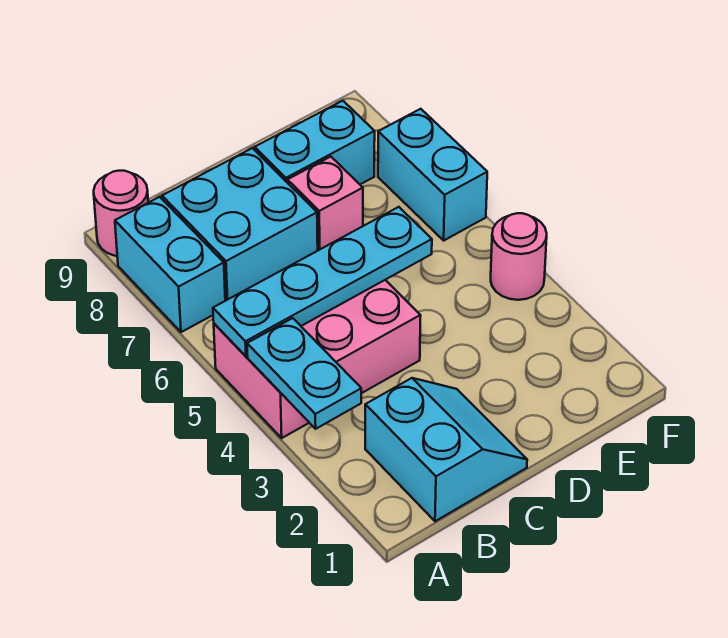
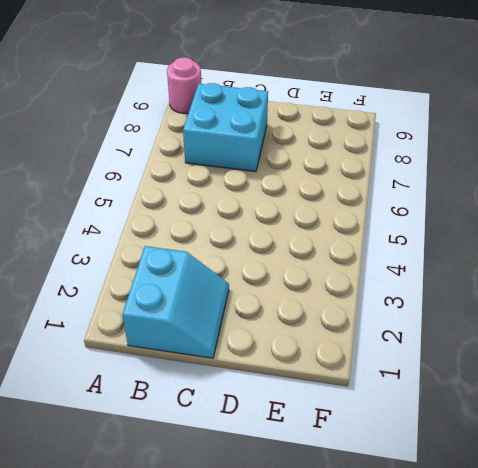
none -> pink 2x3 brick [214,280,421,438]
none -> cyan 1x2 brick [115,197,225,332]

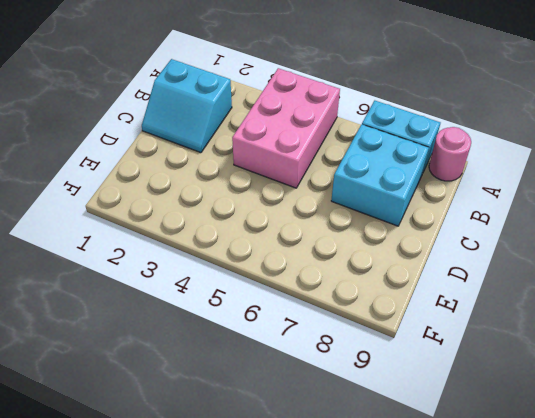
none -> pink 1x1 brick [288,157,363,250]
none -> cyan 1x2 brick [255,101,375,184]

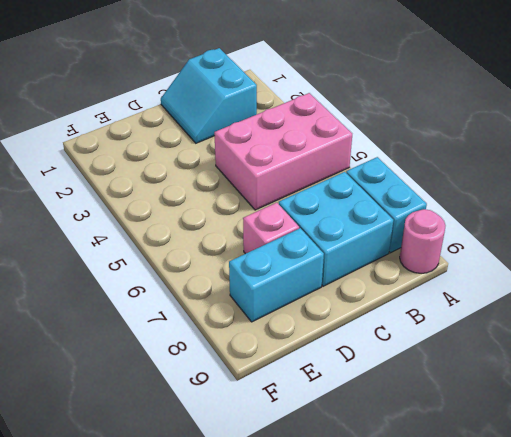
none -> pink 1x1 round brick [491,213,547,300]
none -> cyan 1x2 brick [378,109,487,240]

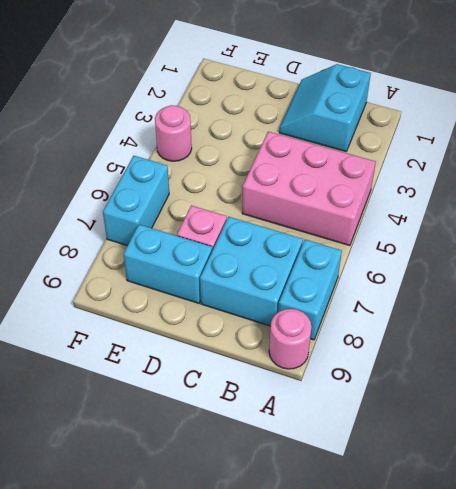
none -> cyan 1x2 plate [247,318,361,429]
none -> cyan 1x4 plate [213,207,432,356]

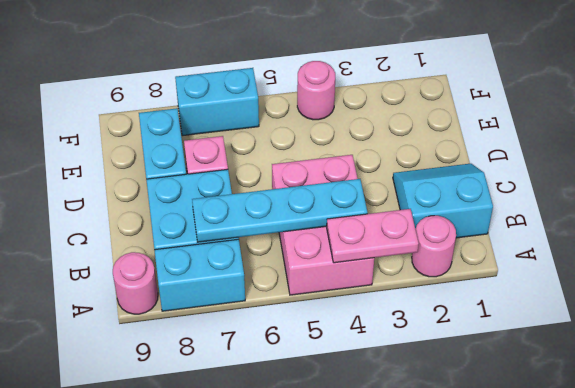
pink 1x1 round brick [412,216,456,277] -> none
pink 1x2 plate [327,209,419,263] -> cyan 1x2 plate [247,318,361,429]
cyan 1x4 plate [192,179,367,242] -> cyan 1x4 plate turned to [213,207,432,356]

